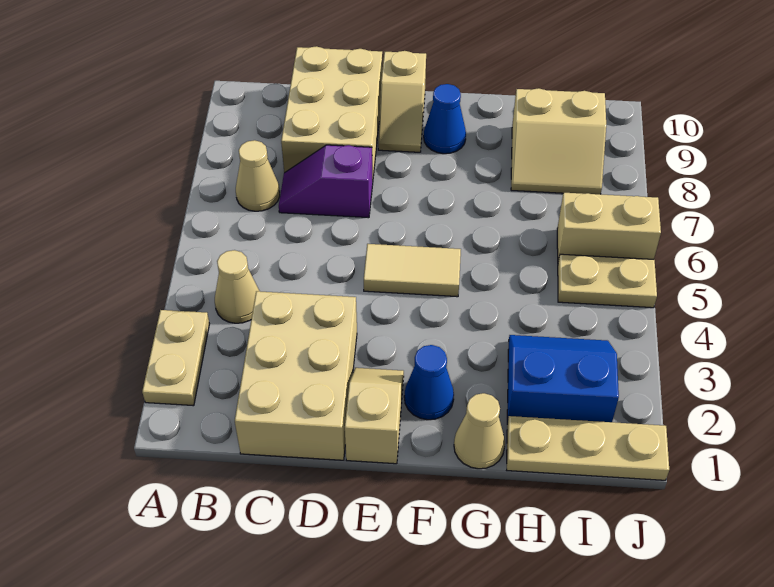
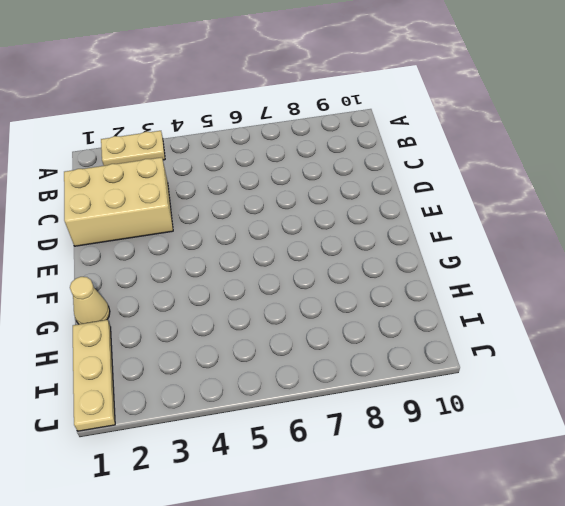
none -> tan 1x1 cone [215,250,259,323]
none -> tan 1x1 cone [236,140,280,211]
none -> purple 1x2 slope [279,145,373,218]

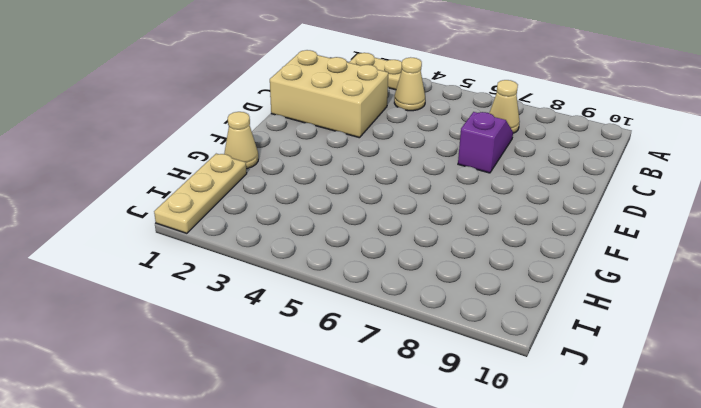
none -> tan 2x3 brick [281,46,382,180]
none -> tan 1x2 slope [345,368,404,464]
none -> tan 1x2 tile [364,244,461,297]

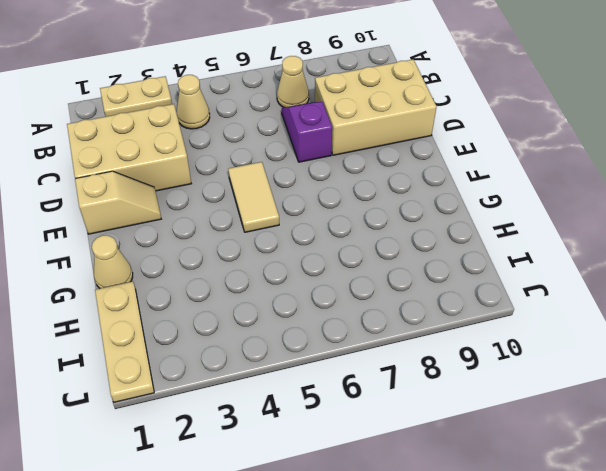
none -> tan 1x2 slope [378,51,426,152]
none -> blue 1x1 cone [404,345,454,420]
none -> blue 1x1 cone [424,84,466,154]

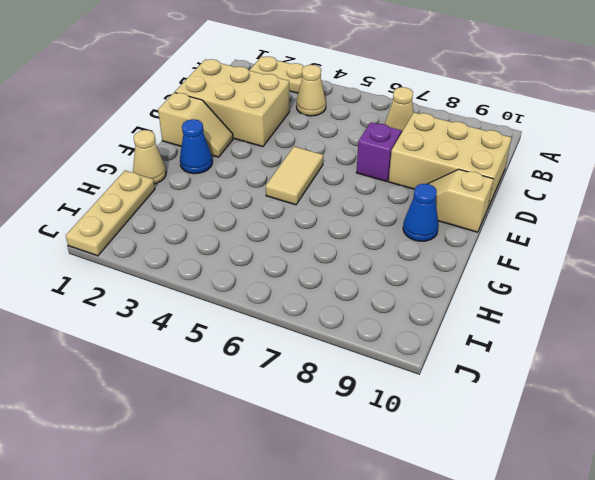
none -> blue 2x2 slope [507,335,619,424]
none -> tan 2x2 slope [511,88,606,194]
none -> tan 1x2 plate [558,254,657,308]

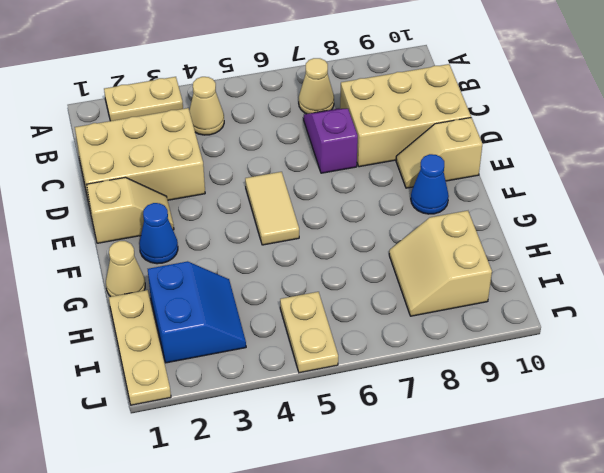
none -> tan 1x2 brick [557,193,661,261]

